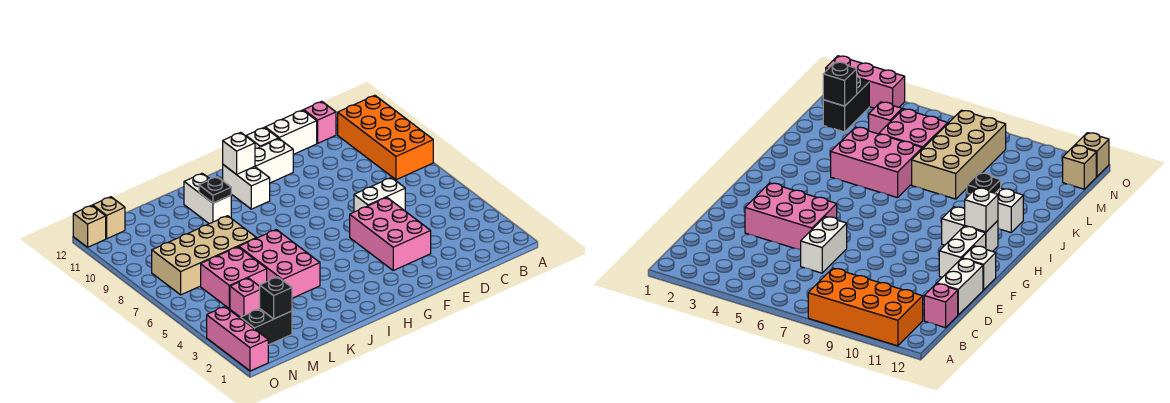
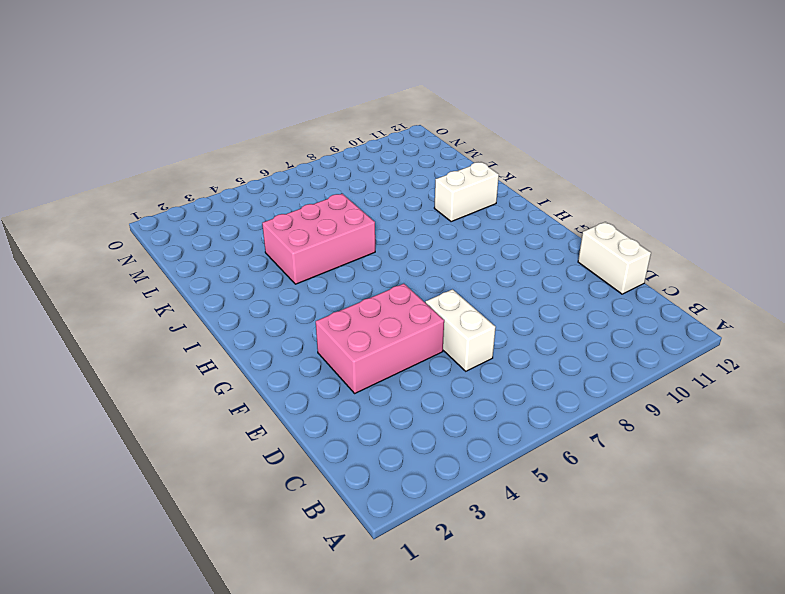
none -> orange 2x4 brick [338,95,433,180]
none -> pink 1x1 brick [304,101,336,143]
none -> white 1x2 brick [255,139,293,183]

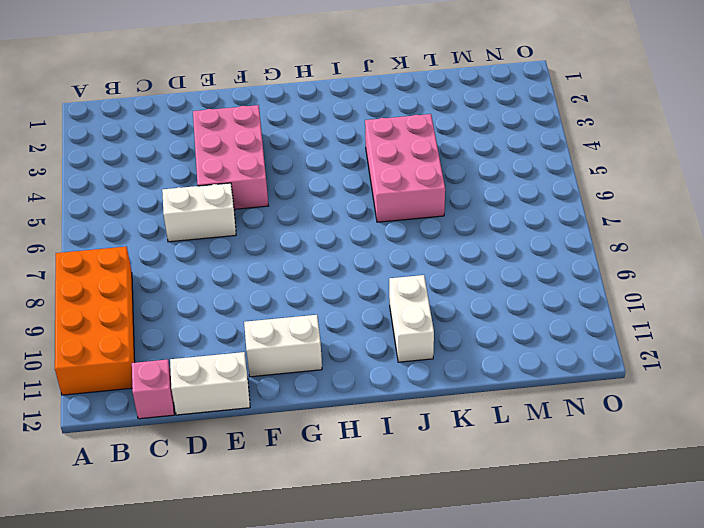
none -> white 1x1 brick [246,127,278,149]
none -> white 1x2 brick [223,165,270,209]
none -> tan 2x4 brick [152,216,256,295]

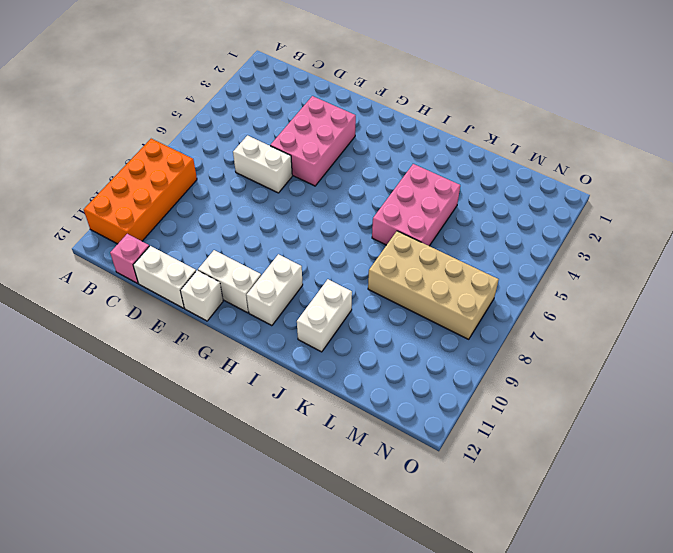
none -> pink 2x2 brick [201,247,267,309]
none -> black 1x2 brick [240,309,292,345]
none -> pink 1x1 brick [230,278,260,317]

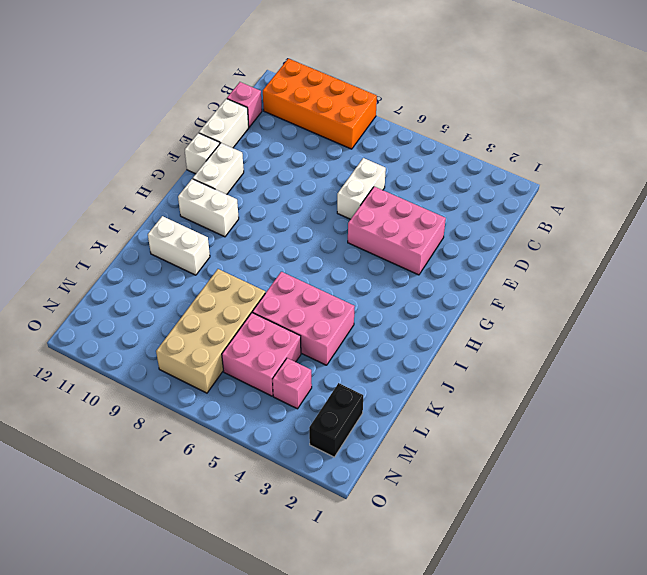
none -> tan 1x1 brick [93,197,125,239]
none -> pink 1x3 brick [207,307,268,371]
none -> tan 1x1 brick [73,205,106,247]

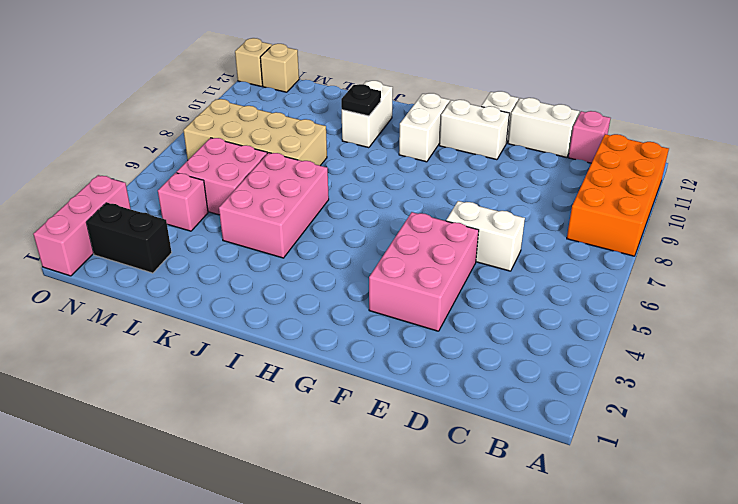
none -> white 1x1 brick [223,132,255,175]
none -> black 1x1 brick [260,277,292,319]

